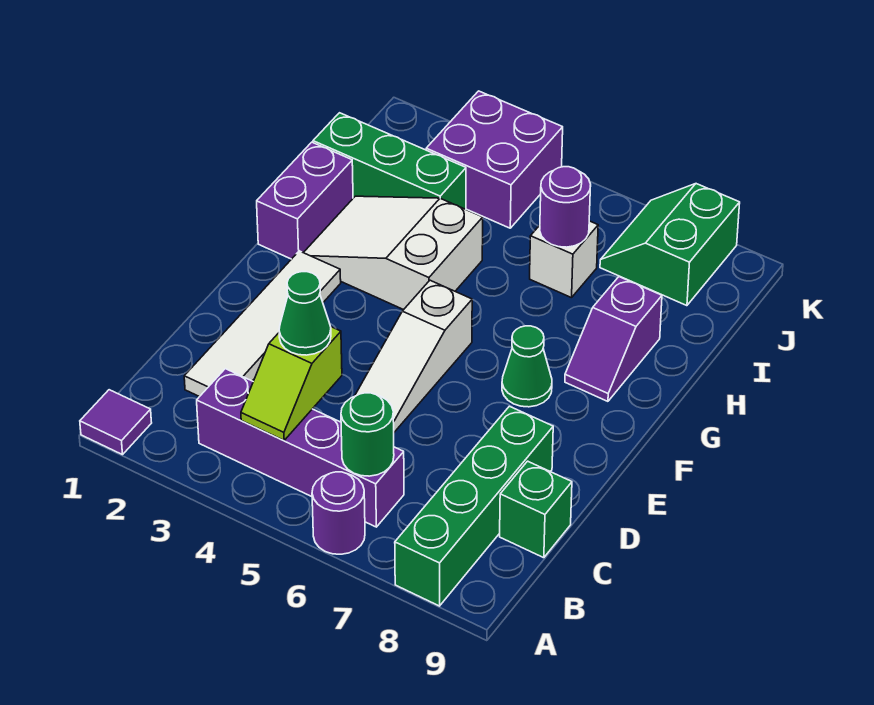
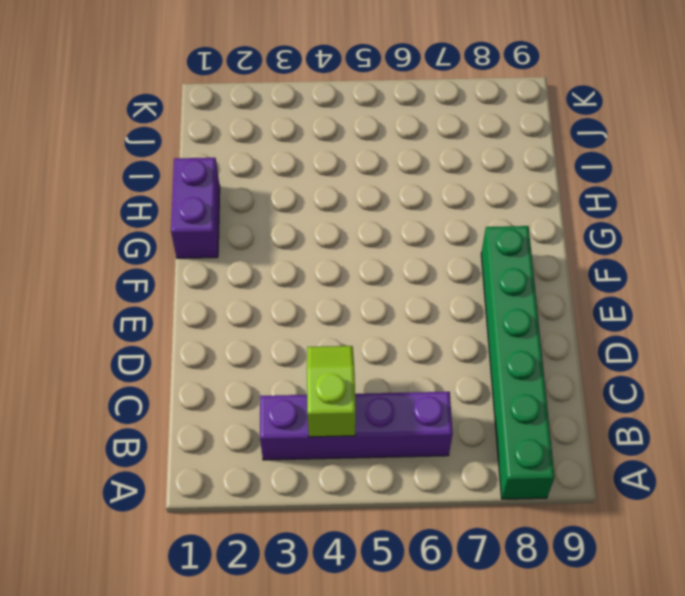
green 1x6 brick [481,226,555,499] -> green 1x4 brick [395,406,553,606]
lime 1x2 slope [307,346,356,437] -> lime 1x2 slope turned to [241,327,342,440]
none -> purple 1x1 tile [80,390,152,455]
none -> purple 1x1 round brick [312,472,365,554]
none -> white 1x4 tile [184,251,341,397]

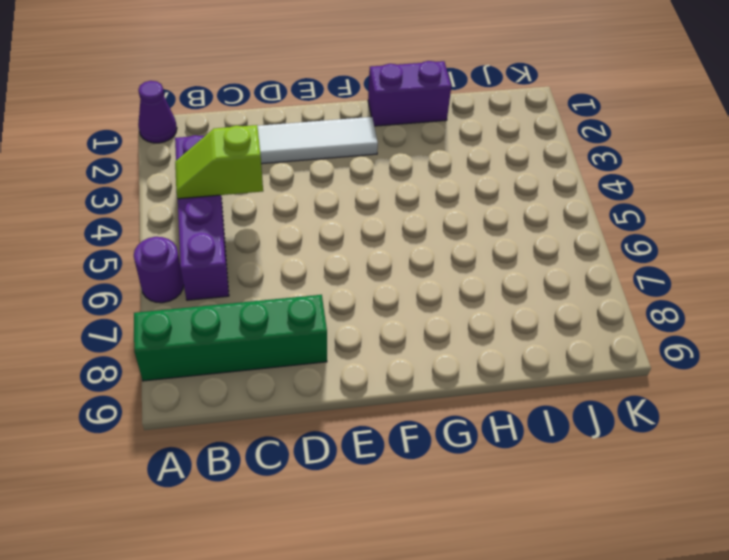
purple 1x1 cone [138,81,177,143] -> purple 1x1 tile [80,390,152,455]
none -> green 1x1 brick [500,461,572,558]
none -> white 1x3 slope [355,280,472,432]
none -> green 1x1 cone [502,326,552,407]

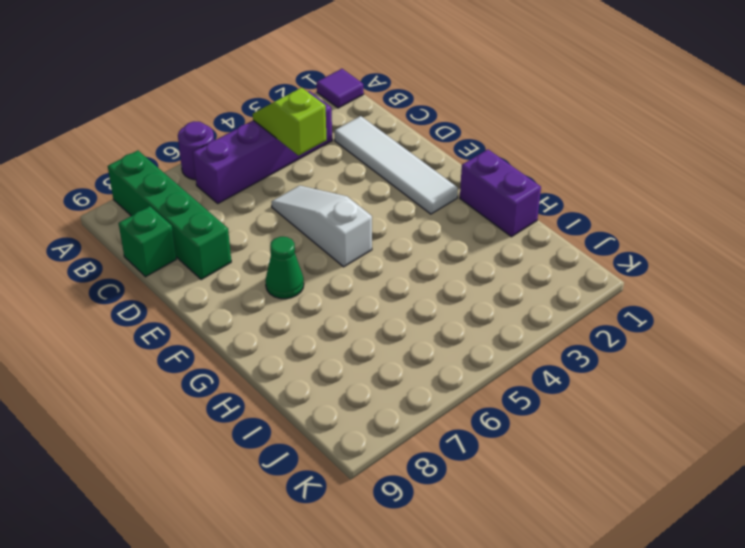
none -> white 2x3 slope [303,196,483,310]
none -> purple 1x2 slope [565,277,662,401]
none -> green 1x3 brick [313,113,466,209]

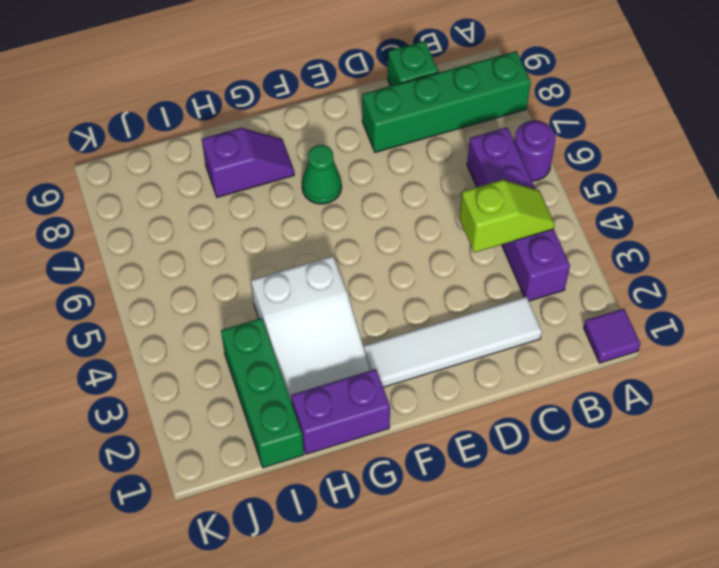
none -> white 1x3 slope [355,280,472,432]
none -> white 1x1 brick [530,221,598,298]
none -> purple 2x2 brick [426,91,563,228]

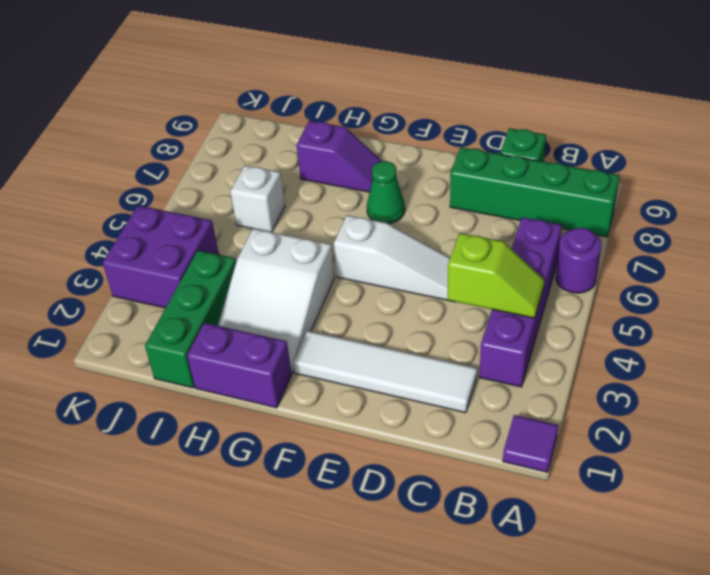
none -> green 2x2 slope [600,184,740,306]
none -> green 1x1 round brick [341,393,394,476]
none -> purple 1x1 round brick [540,167,591,247]

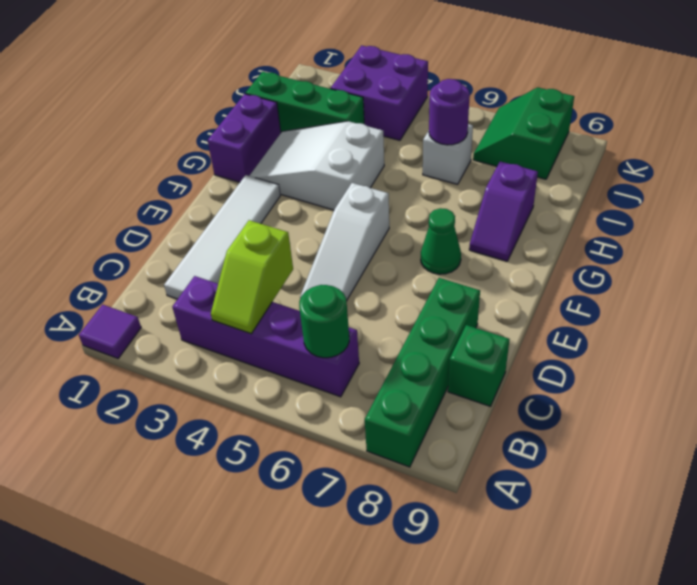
none -> purple 1x1 round brick [312,472,365,554]
none -> green 1x1 cone [279,272,331,355]

